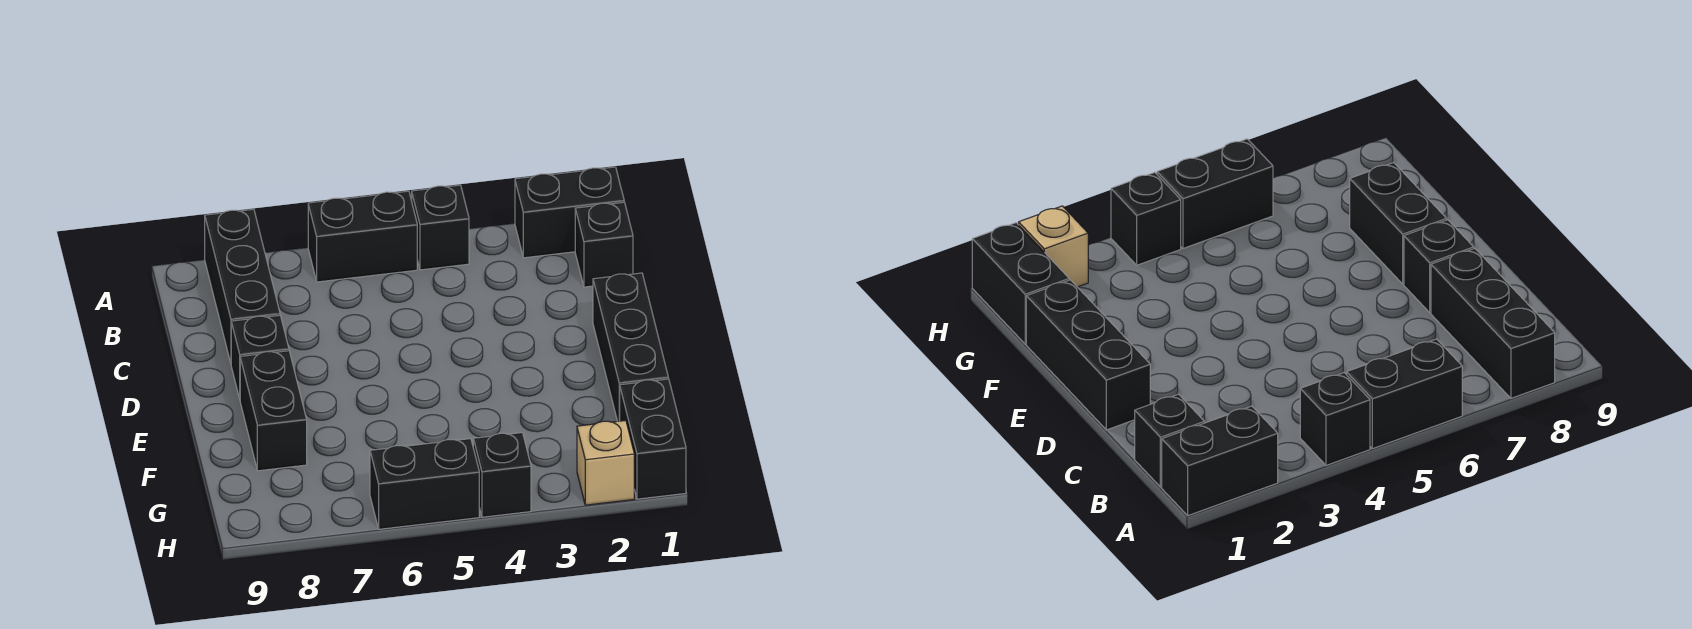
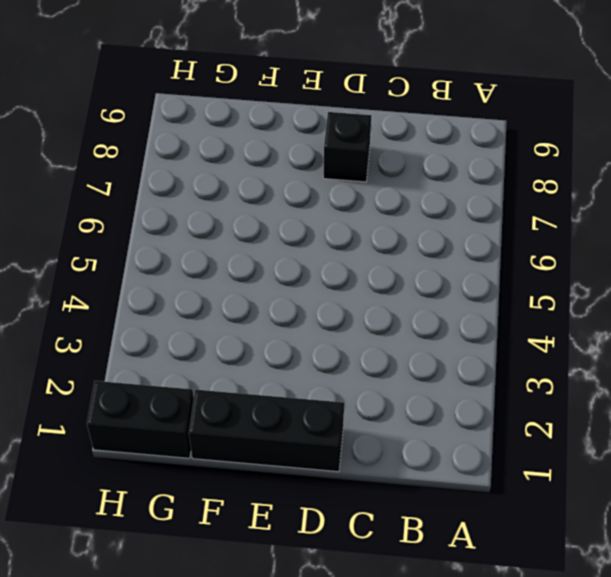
none -> black 1x2 brick [515,167,624,258]
none -> black 1x1 brick [412,185,469,270]
none -> black 1x2 brick [308,191,417,282]

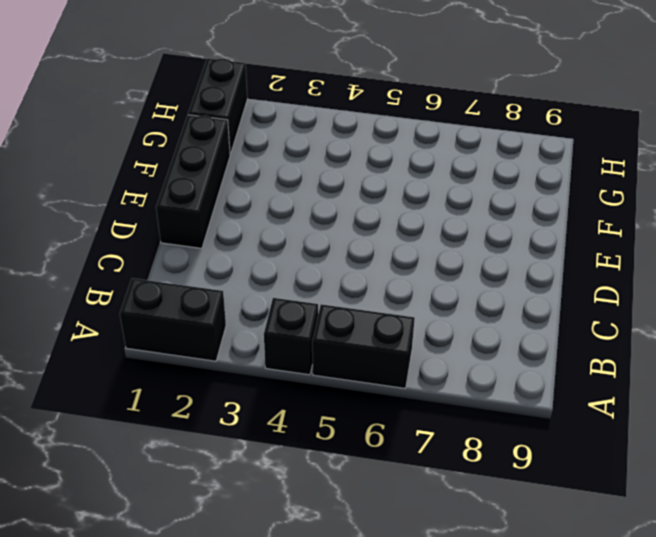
none -> black 1x3 brick [205,209,280,363]
none -> black 1x1 brick [575,202,633,287]
none -> black 1x1 brick [231,315,289,399]

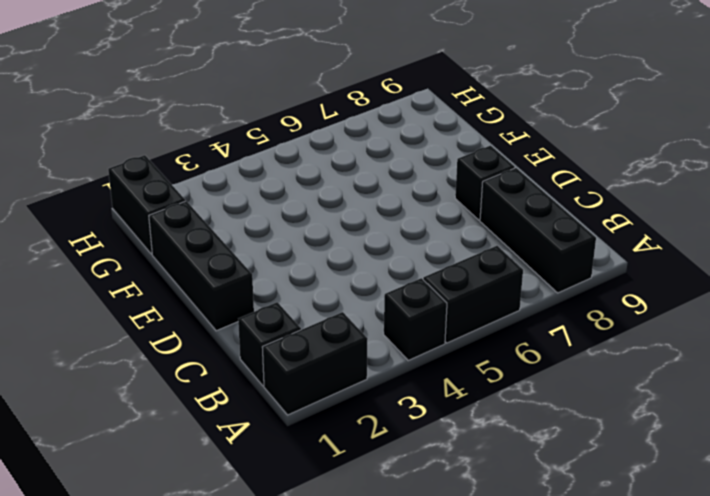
none -> black 1x2 brick [240,351,307,471]
none -> tan 1x1 brick [577,420,634,505]
none -> black 1x1 brick [473,433,531,517]

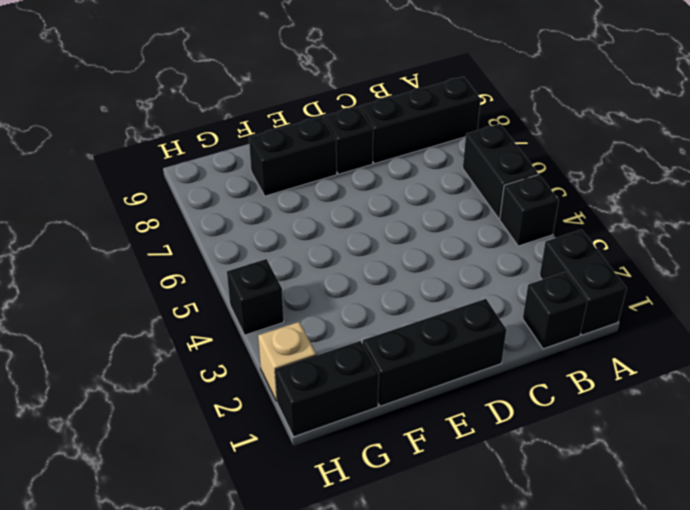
none -> black 1x2 brick [370,439,479,529]

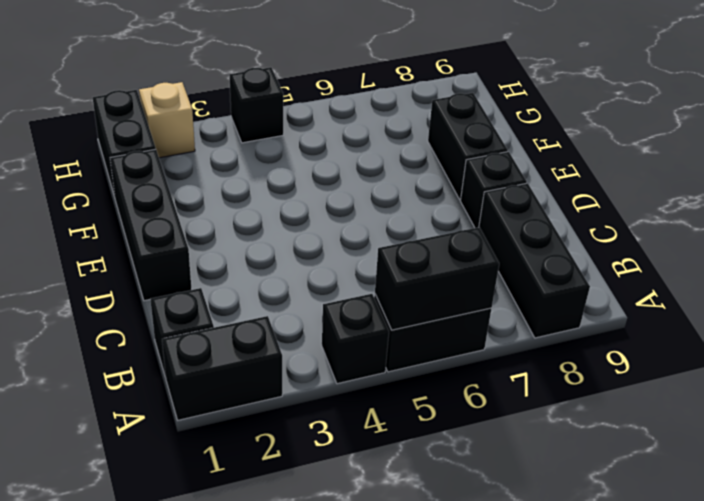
black 1x2 brick [375,227,499,330] -> black 1x2 brick moved to [370,439,479,529]

